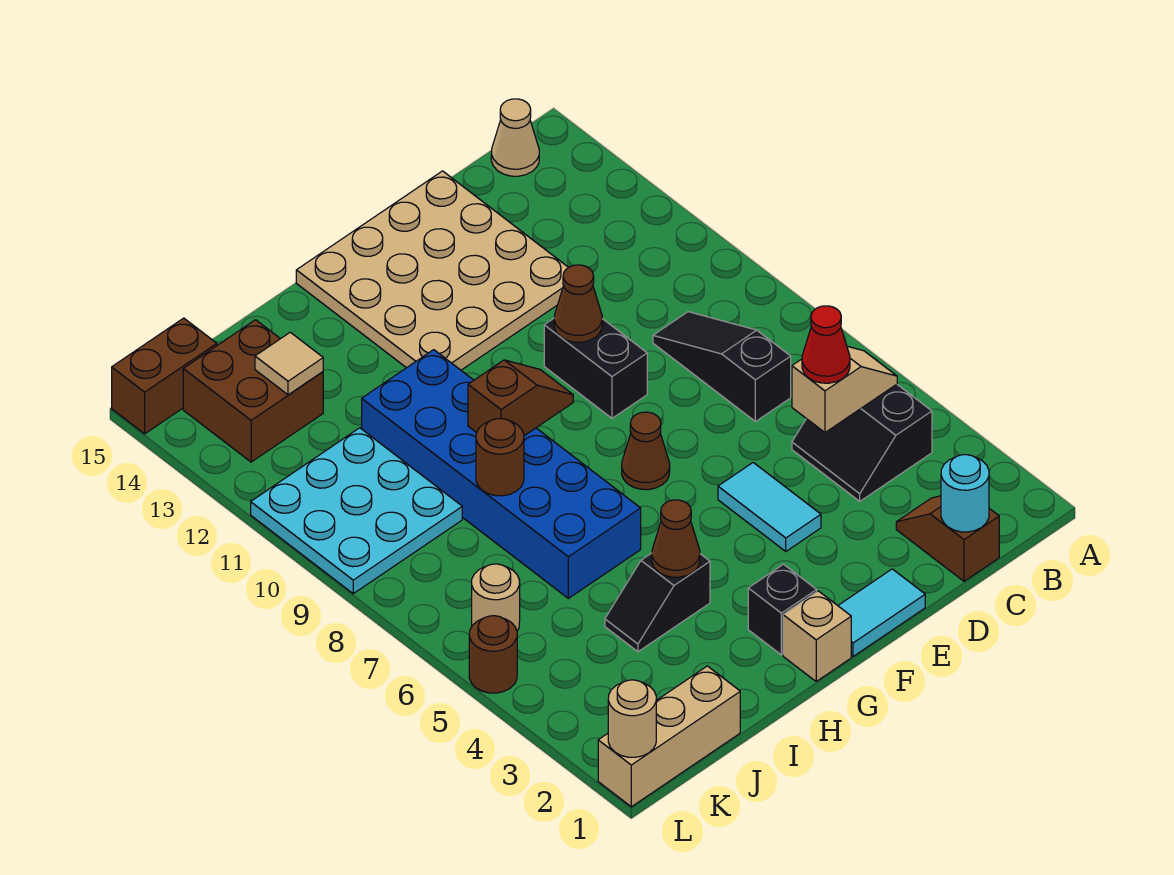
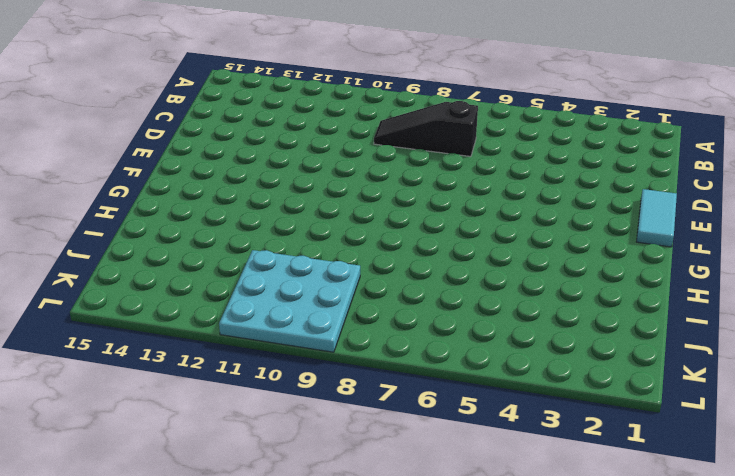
none -> black 2x2 slope [792,384,932,501]
none -> tan 1x1 cone [491,99,539,176]
none -> brown 1x2 slope [896,496,999,581]

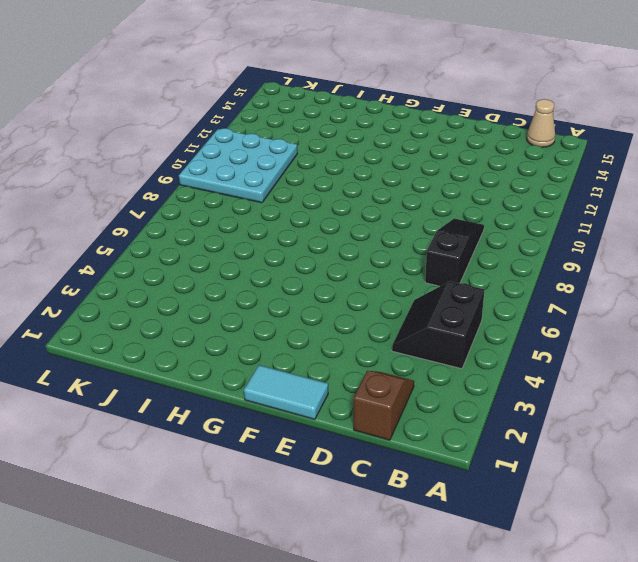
none -> tan 4x4 plate [296,171,569,370]
none -> cyan 1x2 tile [718,463,821,551]
none -> black 1x2 brick [544,318,647,418]

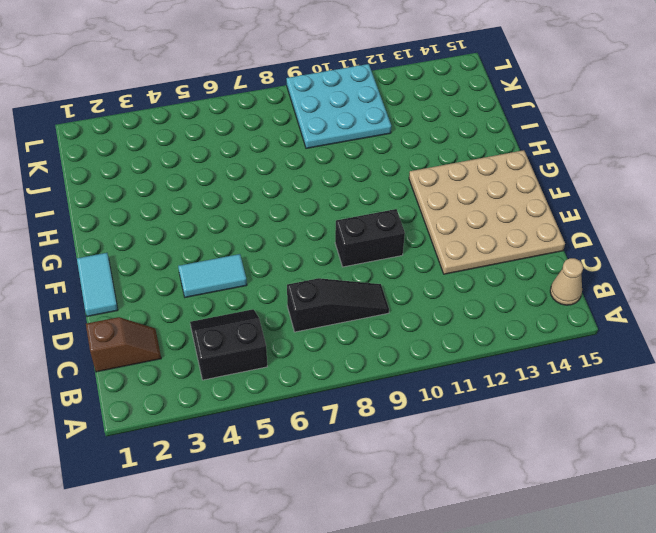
none -> brown 1x1 cone [622,412,670,490]
none -> tan 1x1 brick [783,591,851,681]
none -> black 1x1 brick [748,564,817,655]

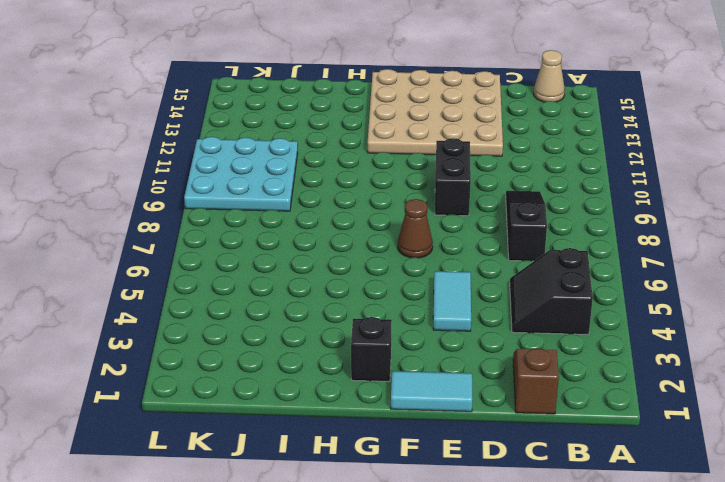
none -> tan 1x1 brick [783,591,851,681]
none -> black 1x2 slope [605,553,710,652]
none -> blue 2x6 brick [362,350,641,598]

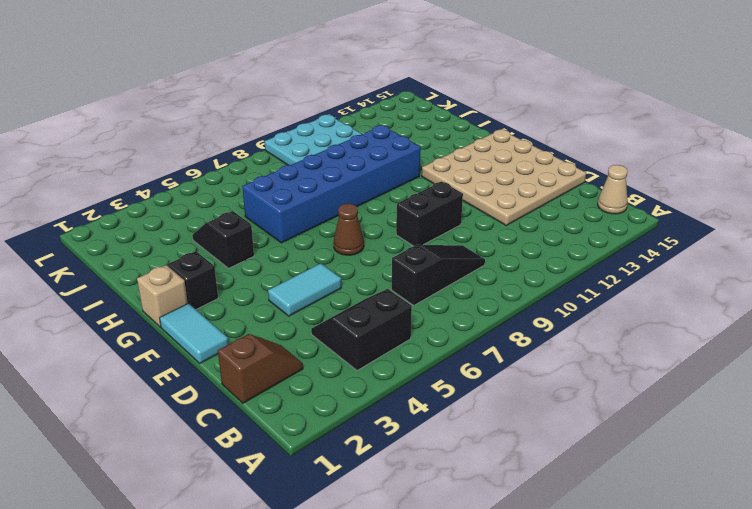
none -> tan 1x3 brick [598,666,740,807]
none -> brown 2x2 brick [183,320,323,462]
none -> tan 1x1 round brick [472,564,520,631]

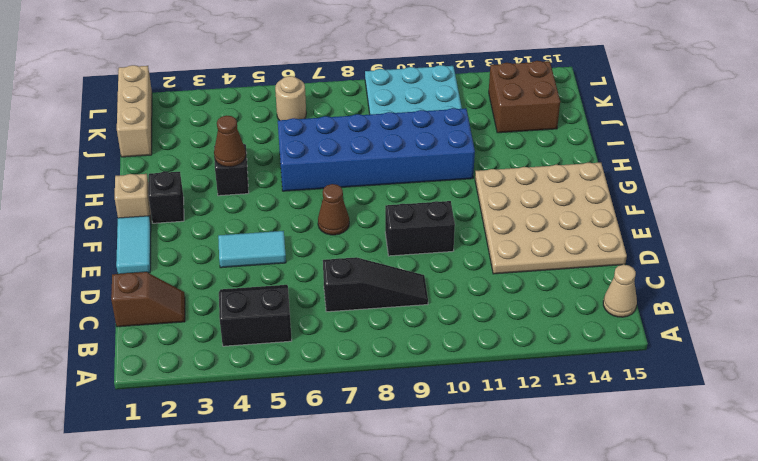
none -> brown 1x2 brick [112,318,217,434]
none -> brown 1x1 round brick [469,616,517,693]
none -> tan 1x2 slope [792,346,897,432]

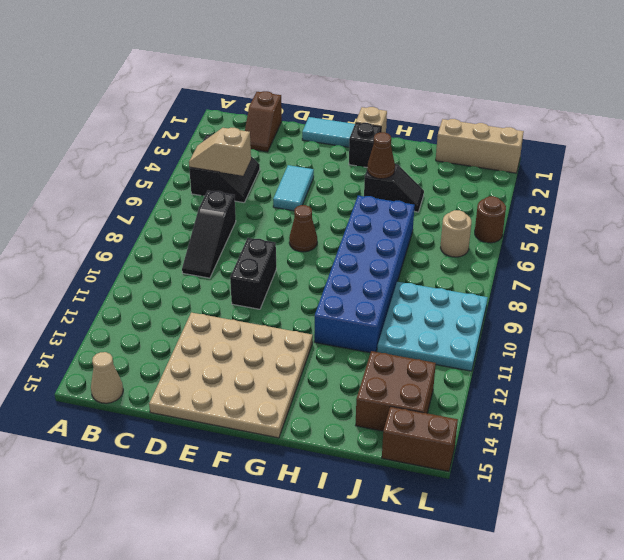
none -> cyan 1x1 round brick [941,455,989,532]
none -> brown 1x1 cone [554,265,602,342]
none -> brown 1x2 slope [468,360,573,436]

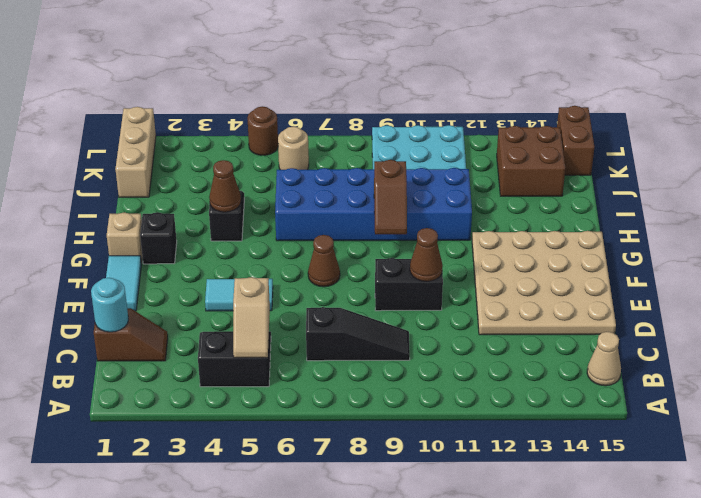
none -> brown 1x1 round brick [476,418,524,496]
none -> tan 1x1 tile [255,332,323,395]
none -> tan 1x1 round brick [608,680,656,757]

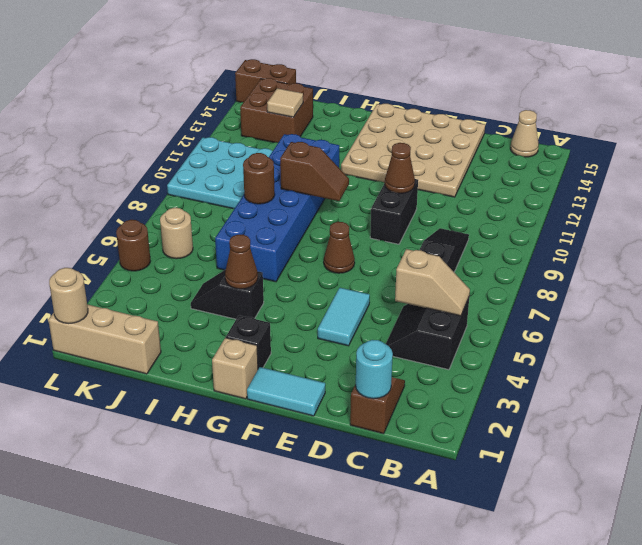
none -> red 1x1 cone [802,306,850,383]

